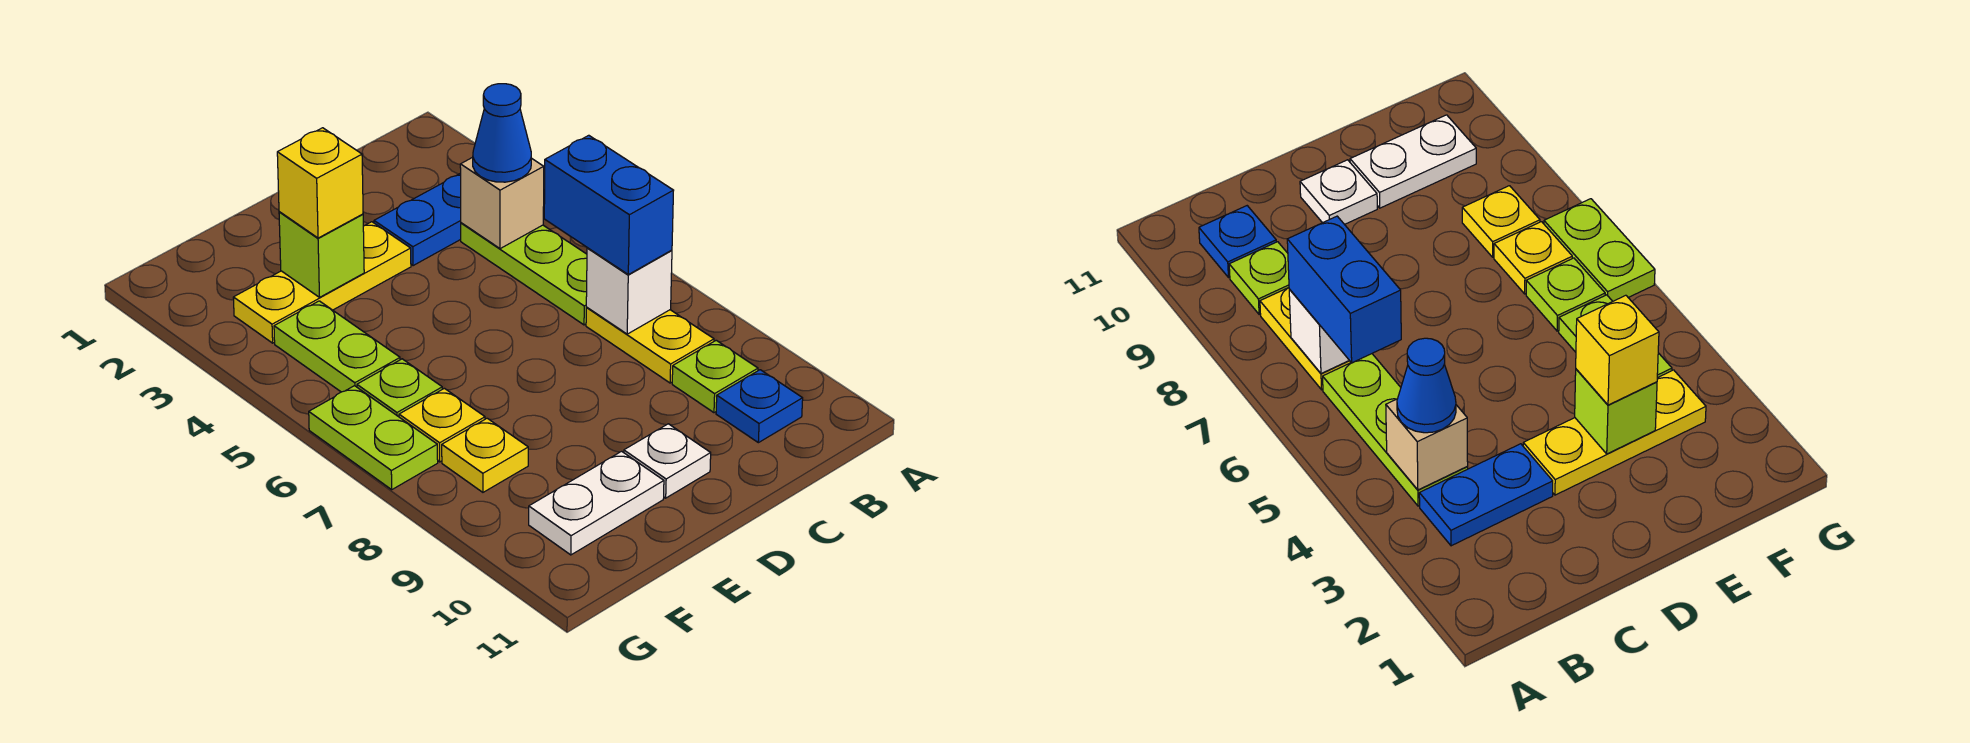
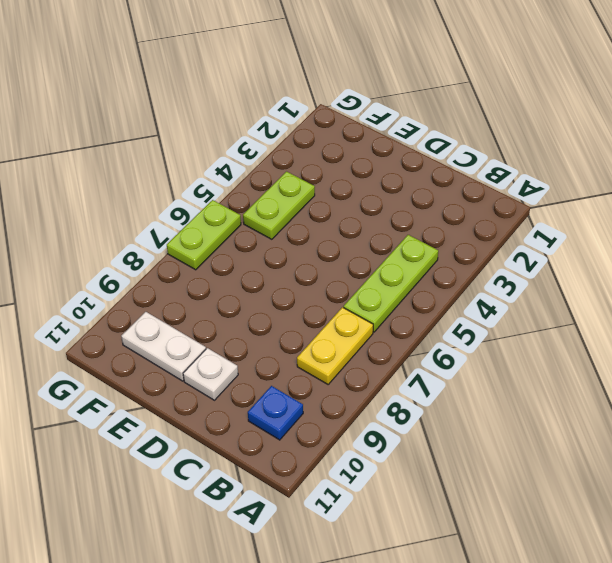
none -> blue 1x2 plate [374,173,461,266]
none -> lime 1x1 plate [672,340,758,413]
none -> yellow 1x3 plate [233,222,411,343]

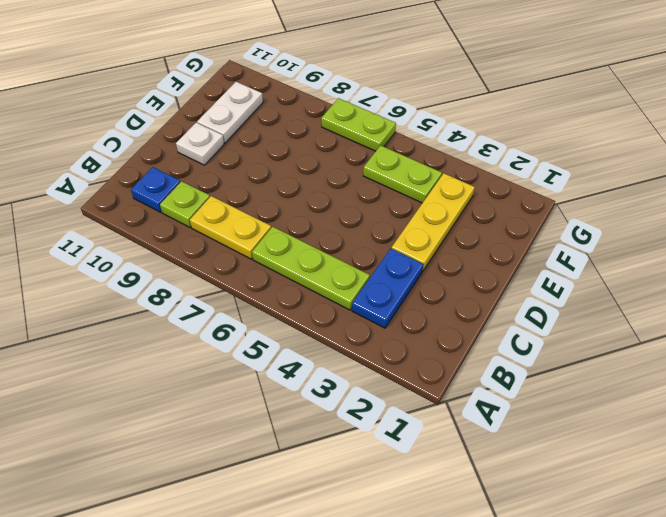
none -> lime 1x1 plate [357,359,442,417]
none -> yellow 1x1 plate [399,388,485,462]
none -> yellow 1x1 plate [442,418,528,492]

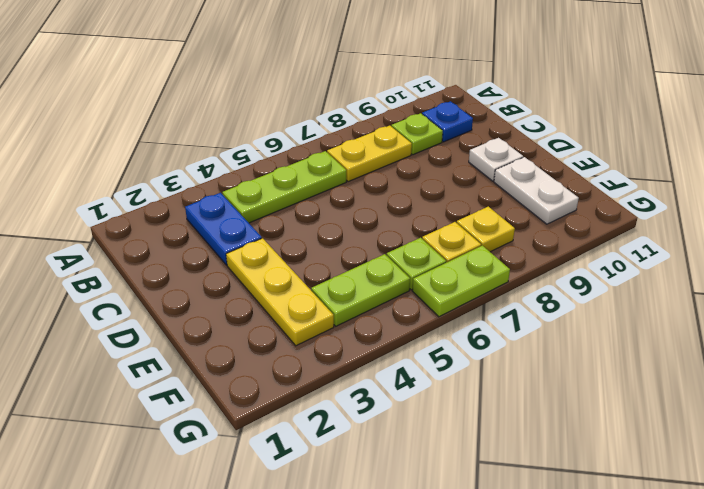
none -> tan 1x1 brick [460,157,544,249]
none -> white 1x1 brick [586,248,672,334]
none -> lime 1x1 brick [279,212,364,297]

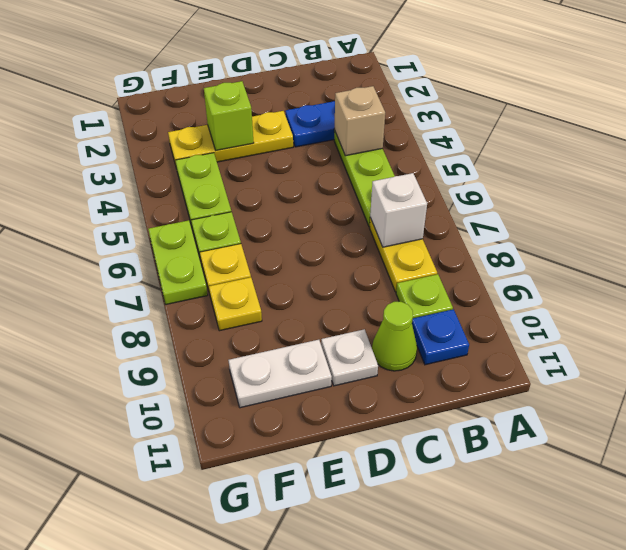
lime 1x1 cone [372,302,417,371] -> none
none -> blue 1x1 cone [473,84,531,182]
none -> blue 1x2 brick [544,135,674,274]
none -> yellow 1x1 brick [277,128,363,238]

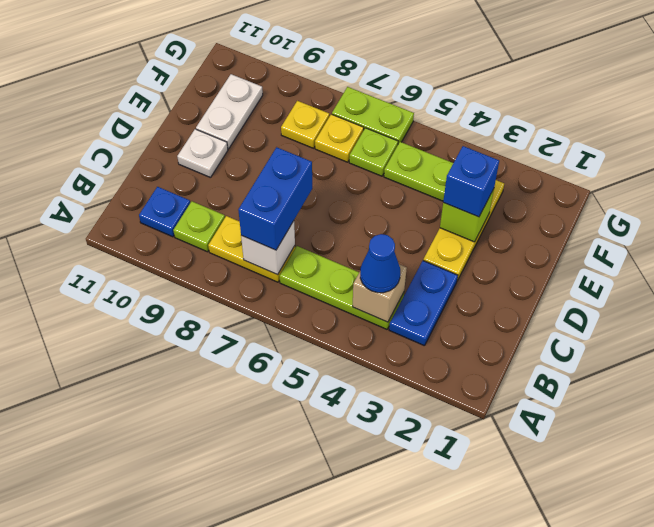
blue 1x2 brick [238,147,312,250] -> blue 1x2 brick turned to [544,135,674,274]
blue 1x1 brick [443,146,499,217] -> yellow 1x1 brick [277,128,363,238]

